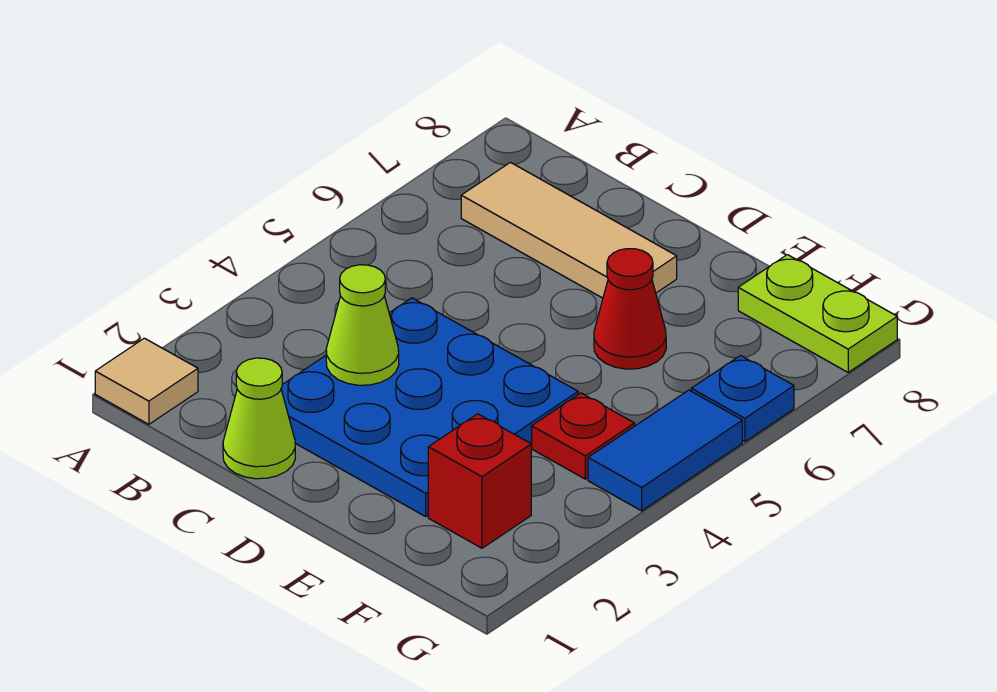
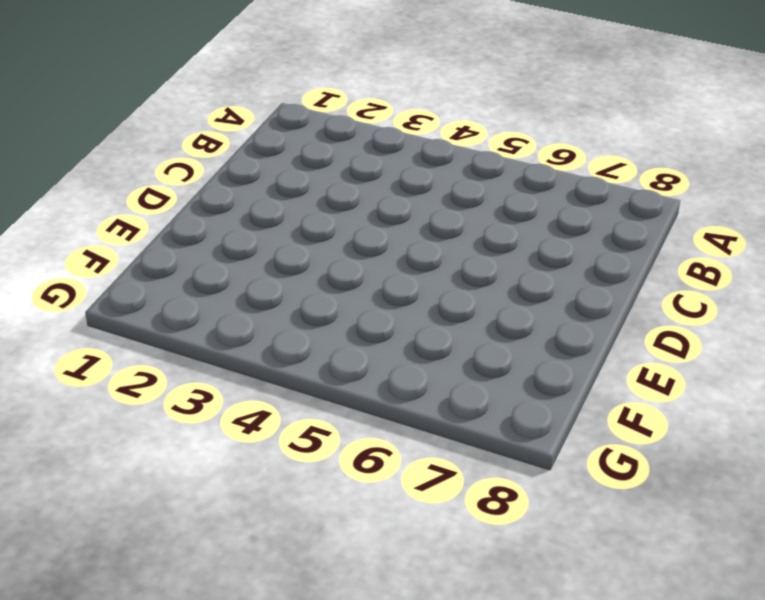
none -> tan 1x1 tile [95,338,198,424]
none -> tan 1x3 tile [461,162,677,298]

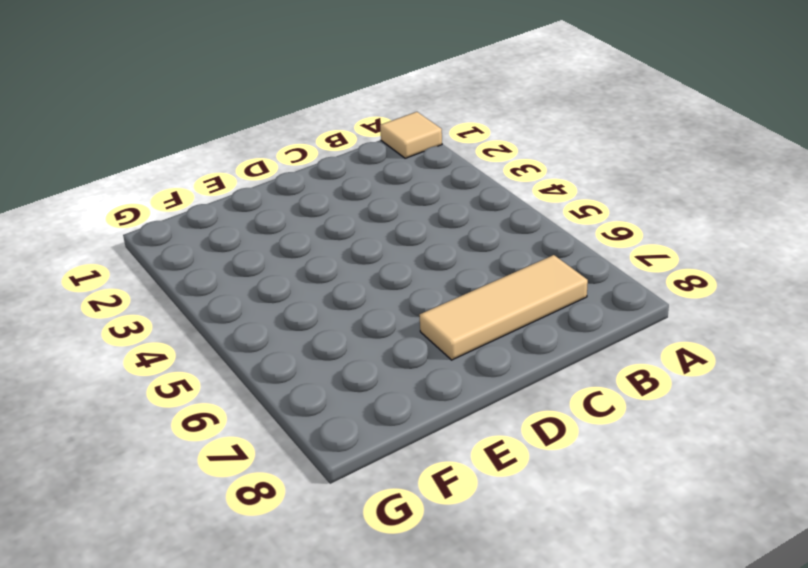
none -> lime 1x1 cone [223,358,295,479]
none -> blue 3x3 plate [281,298,578,516]

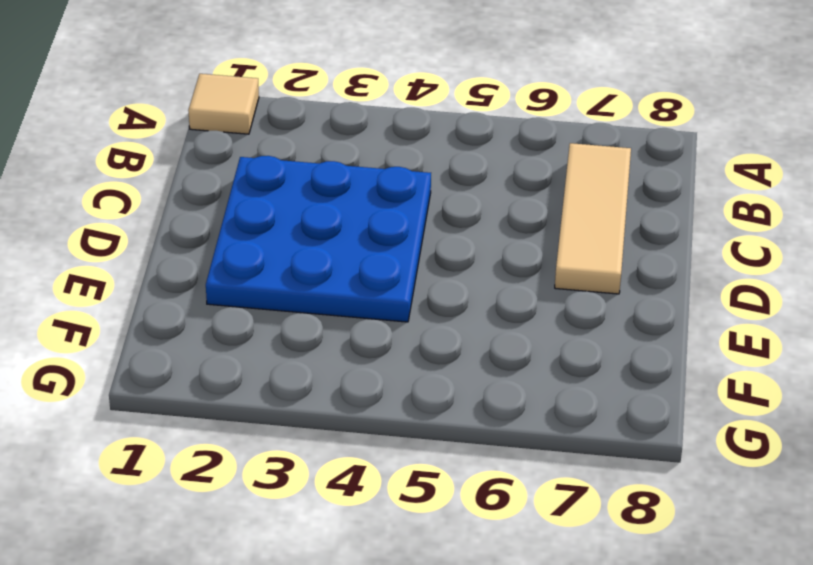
none -> lime 1x1 cone [223,358,295,479]
none -> red 1x1 cone [594,249,666,369]

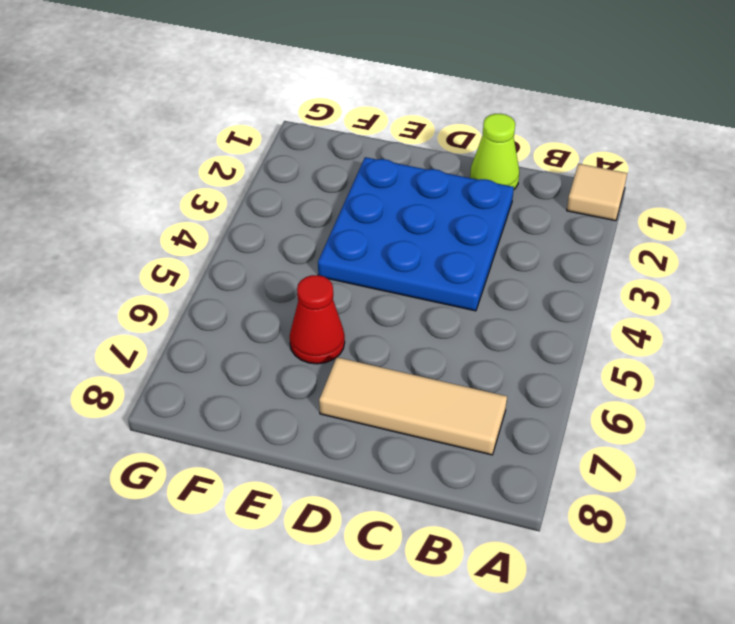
none -> red 1x1 brick [428,414,531,548]
none -> red 1x1 plate [532,393,635,479]

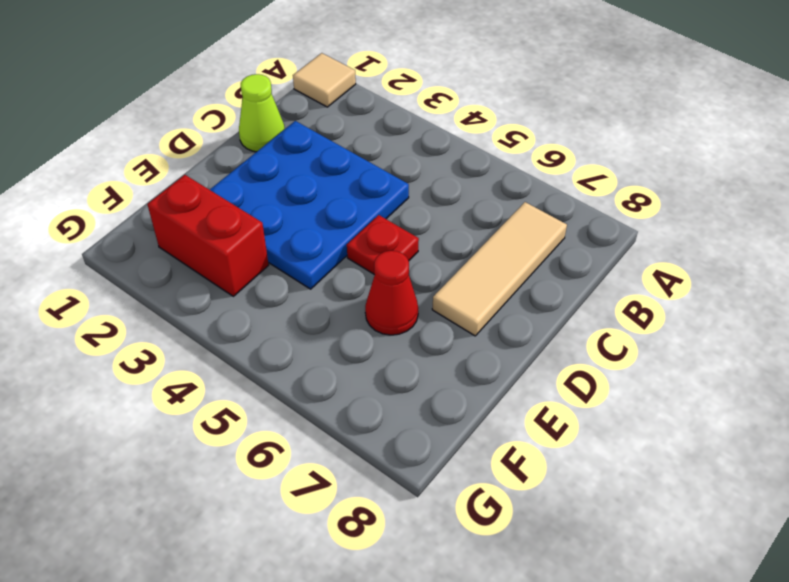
red 1x1 plate [347,215,419,274] -> red 1x1 plate moved to [532,393,635,479]
red 1x2 brick [147,175,269,296] -> red 1x1 brick [428,414,531,548]
none -> lime 1x2 plate [738,255,897,372]
none -> blue 1x2 tile [588,390,742,511]

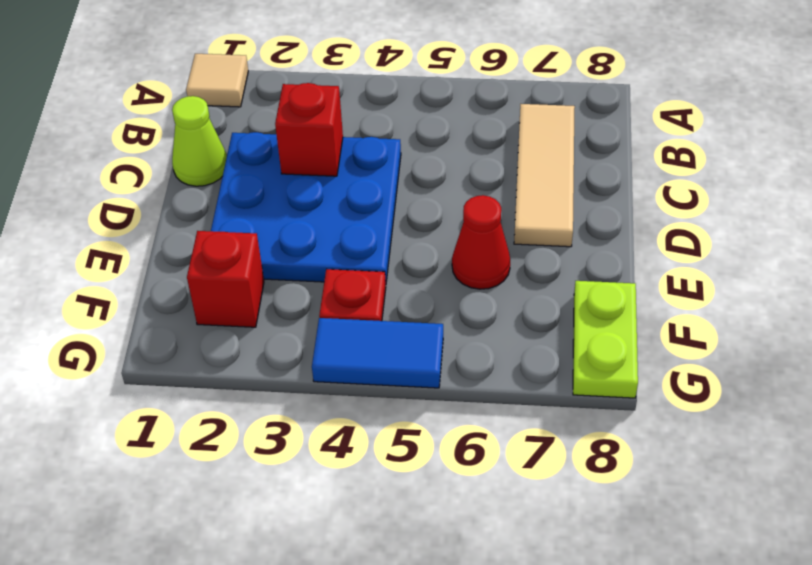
red 1x1 brick [275,83,343,176] -> lime 1x1 cone [326,265,399,385]
none -> blue 1x1 plate [691,356,794,442]

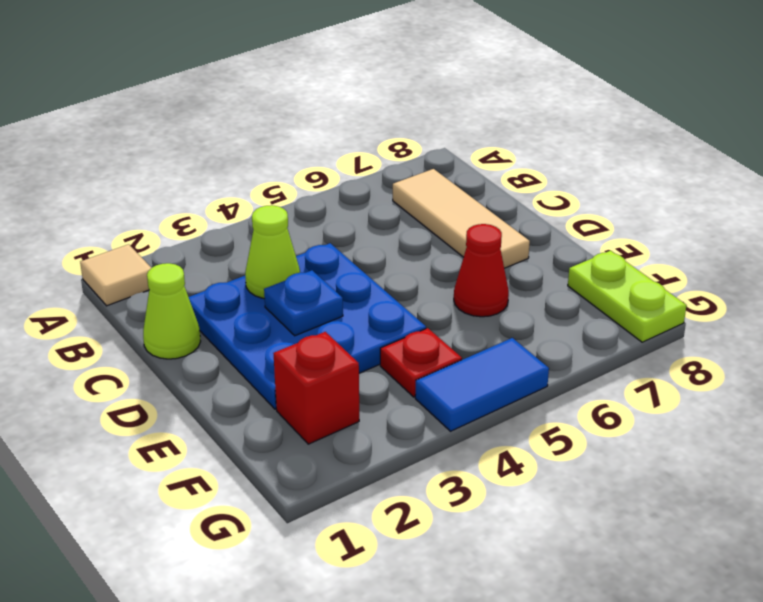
blue 1x1 plate [264,270,343,336] -> blue 1x1 plate moved to [691,356,794,442]

